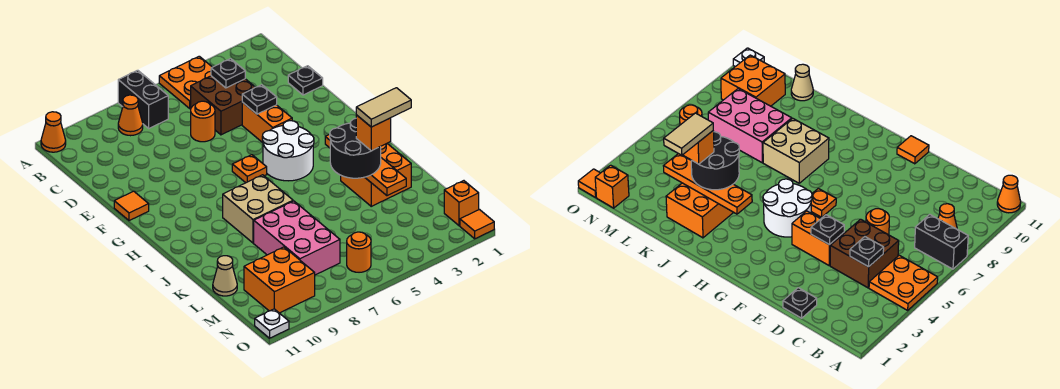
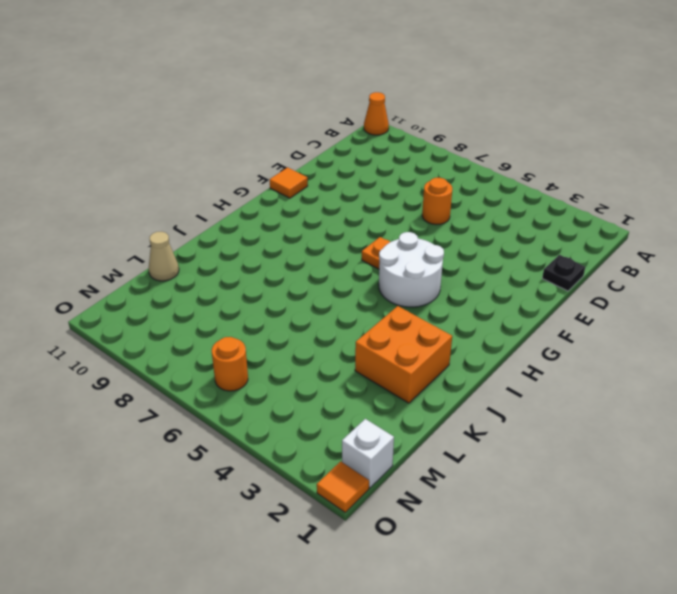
white 1x1 brick [342,419,394,488] -> orange 1x1 brick [444,181,479,226]
none -> orange 2x2 plate [159,56,212,108]
none -> black 1x2 brick [118,70,168,128]
none -> orange 1x1 cone [118,95,143,136]

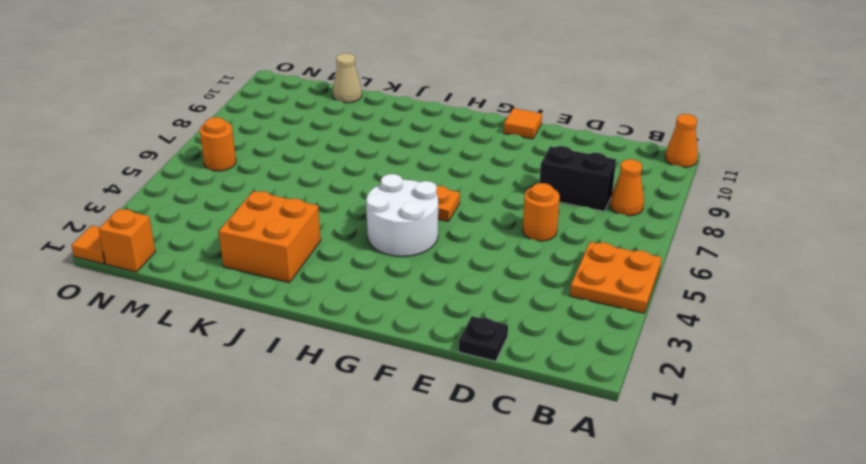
black 1x2 brick [540,146,616,211] -> black 1x2 brick moved to [118,70,168,128]
none -> brown 2x2 brick [191,76,255,135]
none -> orange 1x2 brick [242,102,292,143]
none -> tan 2x2 brick [223,175,293,243]

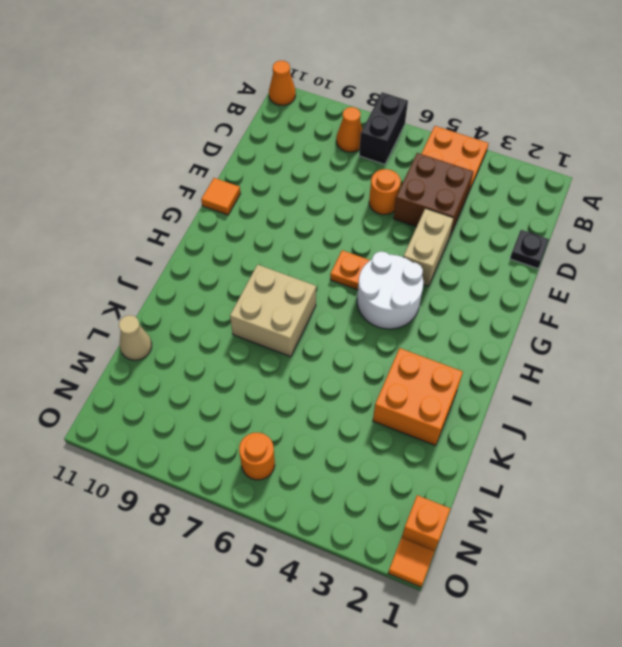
tan 1x2 brick [404,208,454,286] -> orange 1x2 brick [242,102,292,143]
none -> pink 2x3 brick [254,201,340,275]
none -> orange 2x2 brick [244,247,315,313]
none -> white 1x1 plate [255,309,289,338]

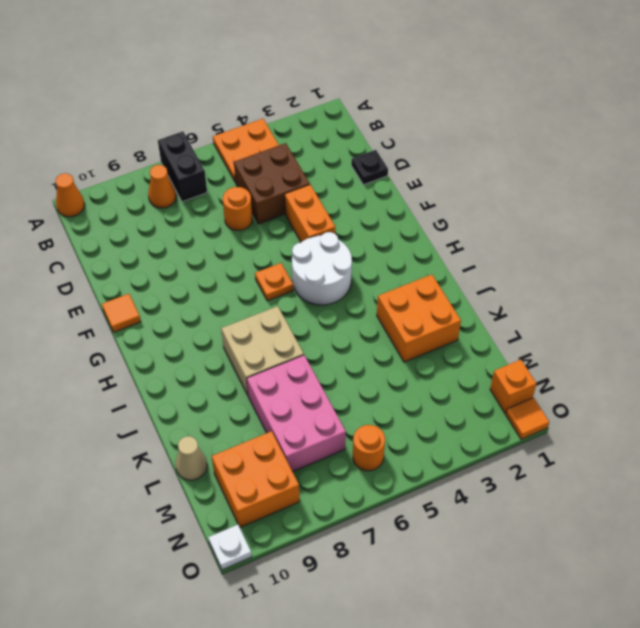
none -> black 1x1 plate [211,59,245,88]
none -> black 1x1 plate [242,85,277,114]
none -> orange 1x4 plate [325,134,406,196]

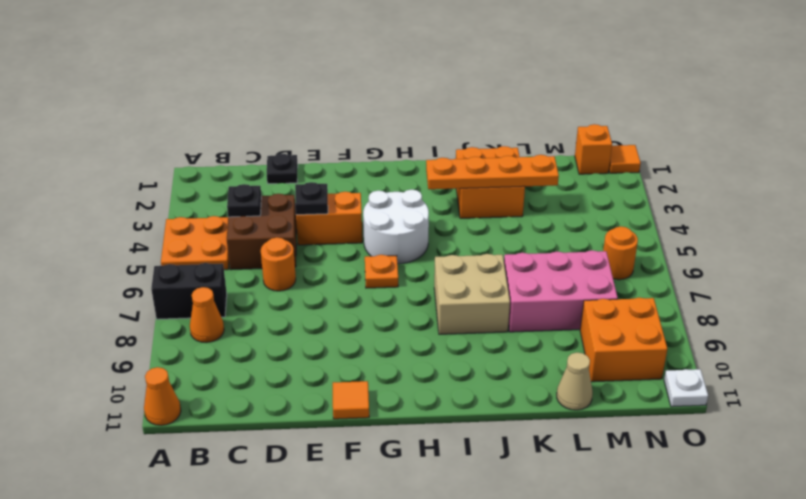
none -> black 2x2 round brick [330,118,381,178]
none -> orange 1x1 brick [356,115,391,151]
none -> tan 1x2 tile [356,88,411,127]

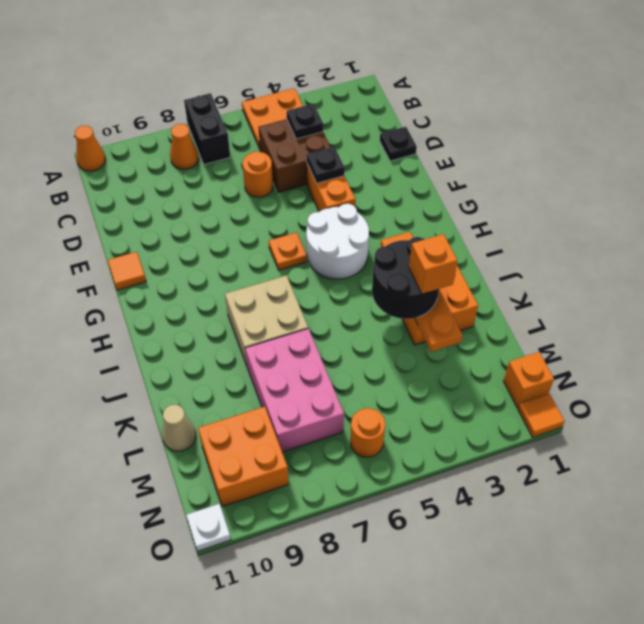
none -> tan 1x2 tile [356,88,411,127]

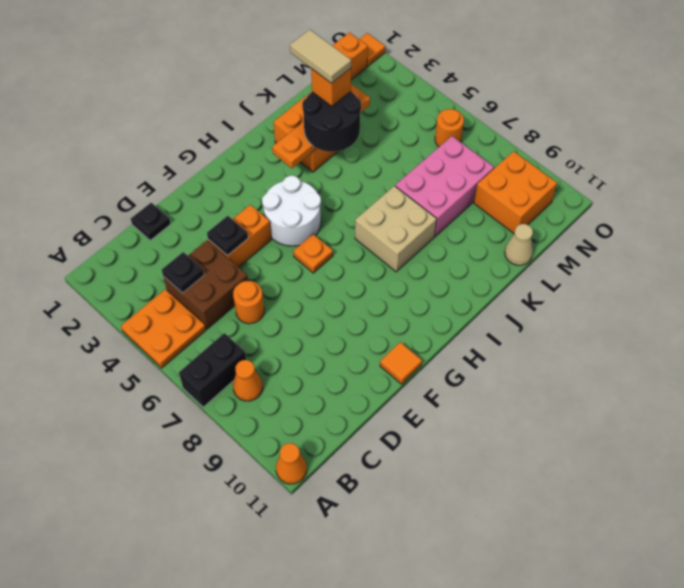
none -> white 1x1 plate [255,309,289,338]

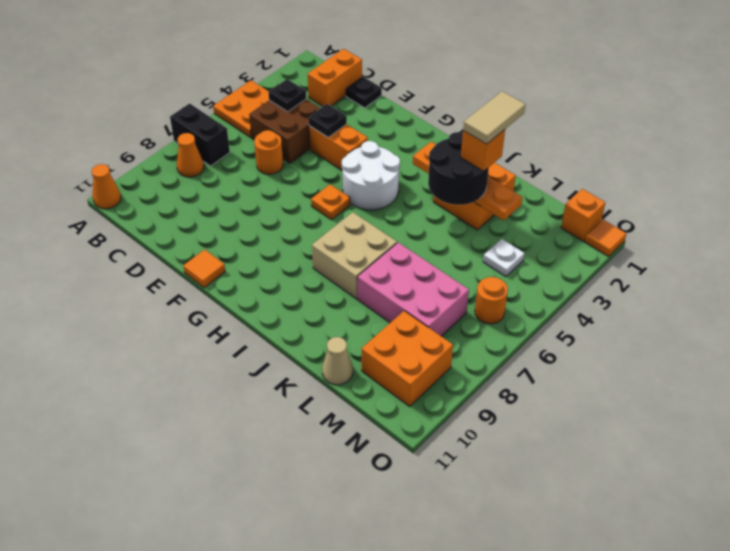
orange 1x2 brick [308,49,362,107] -> none
white 1x1 plate [483,239,525,277] -> white 1x1 plate moved to [255,309,289,338]

